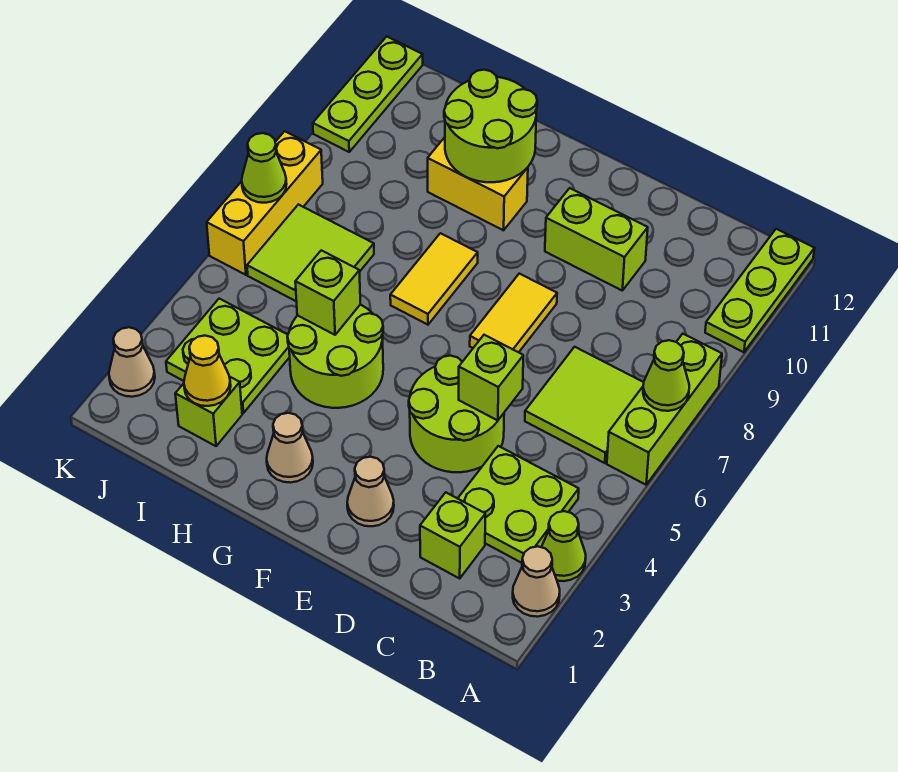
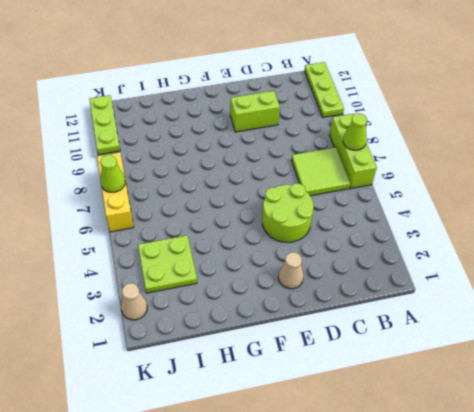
none -> tan 1x1 cone [513,546,560,617]
none -> lime 1x1 cone [542,511,586,581]
none -> lime 2x2 plate [458,446,579,563]

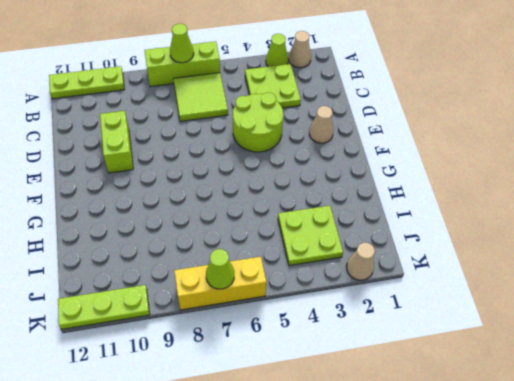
none -> lime 1x1 brick [420,493,485,578]
none -> yellow 1x2 tile [470,274,557,352]
none -> tan 1x1 cone [267,413,313,483]

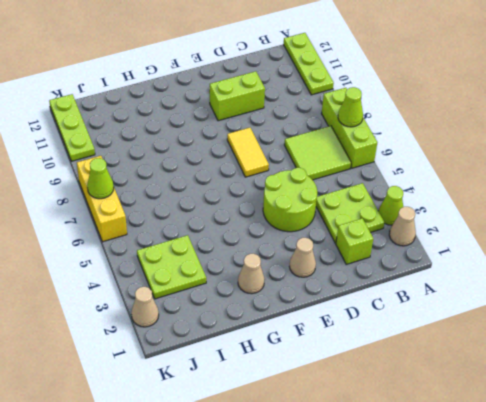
none -> lime 2x2 round brick [287,305,383,408]
none -> yellow 1x2 tile [390,233,478,325]
none -> yellow 1x2 brick [428,137,528,230]

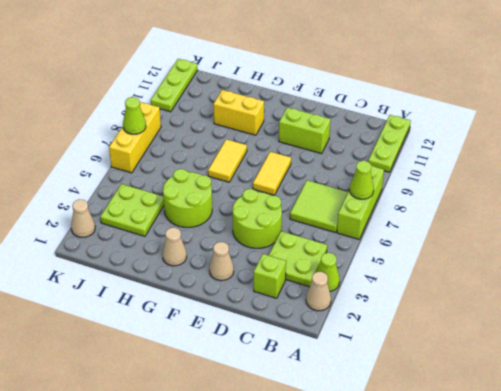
none -> lime 1x1 brick [175,376,242,446]
none -> lime 2x2 tile [247,204,374,302]
none -> lime 1x1 brick [459,335,523,421]

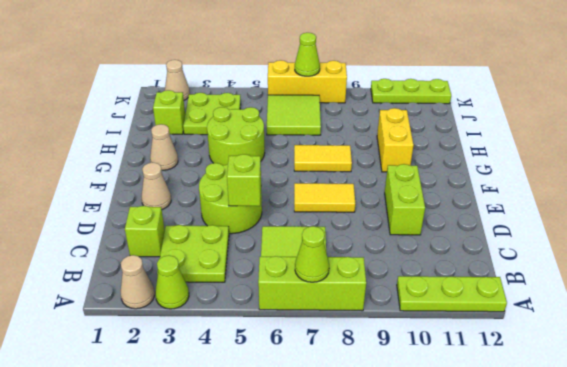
none -> lime 2x2 round brick [444,70,537,182]
none -> lime 1x1 brick [295,250,360,335]
none -> yellow 1x1 cone [184,336,231,406]

